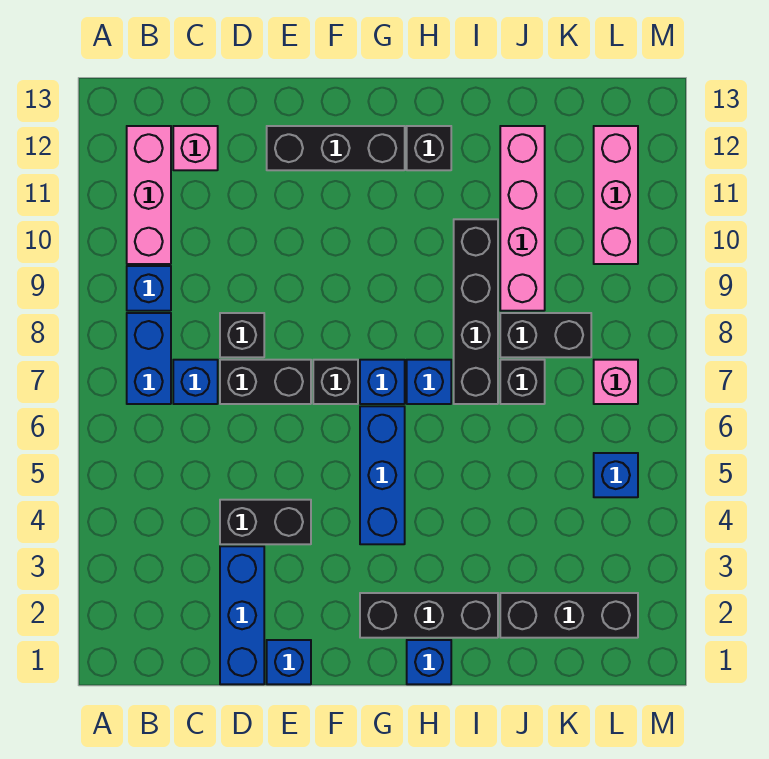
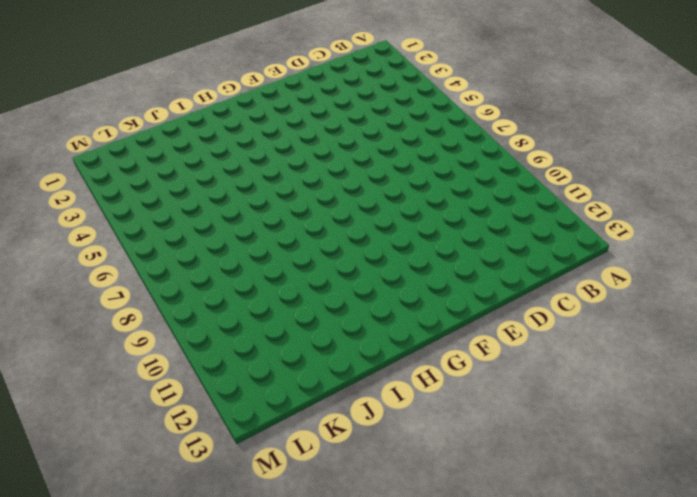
none -> blue 1x2 brick [127,313,171,404]
none -> blue 1x1 brick [127,266,171,311]
none -> pink 1x3 brick [127,126,171,264]

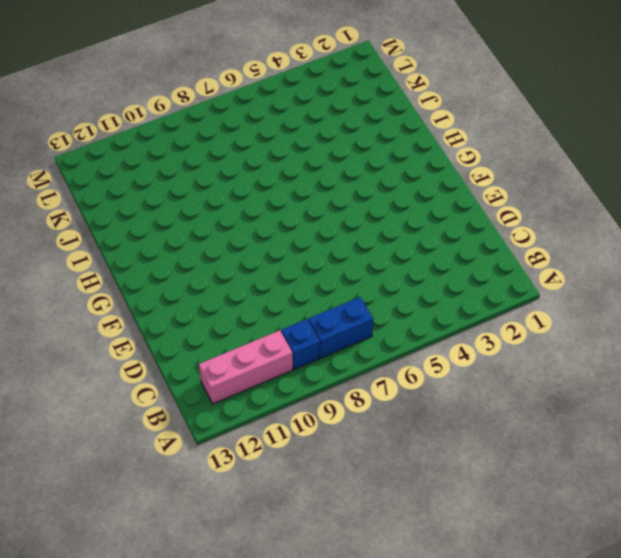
none -> blue 1x1 brick [173,360,218,404]
none -> pink 1x1 brick [173,126,218,170]
none -> blue 1x3 brick [220,546,264,684]

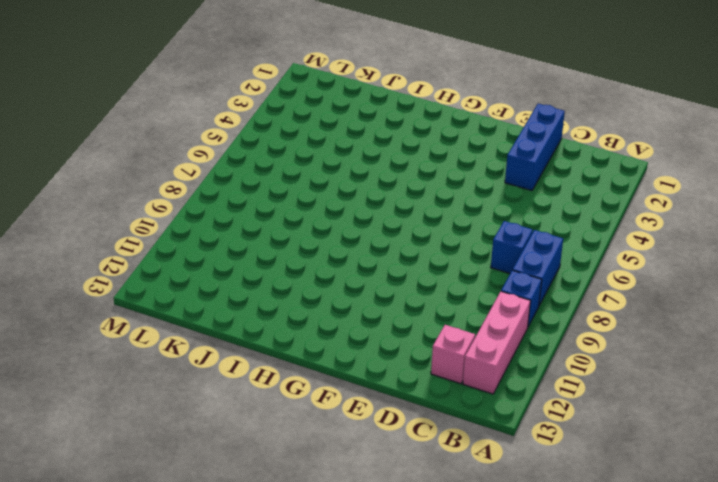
none -> black 1x2 brick [220,500,311,544]
none -> black 1x2 brick [220,360,311,404]
none -> black 1x1 brick [220,313,264,357]

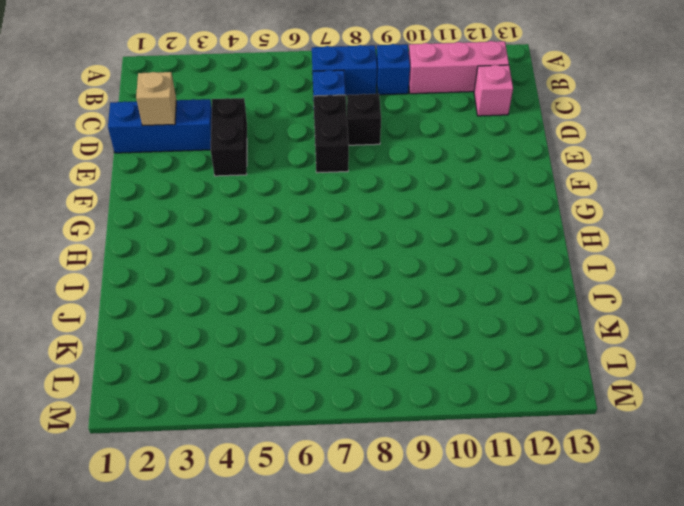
tan 1x1 brick [136,72,176,126] -> none
none -> blue 1x1 brick [267,640,311,684]
none -> black 1x3 brick [267,126,405,170]
none -> black 1x1 brick [313,360,358,404]

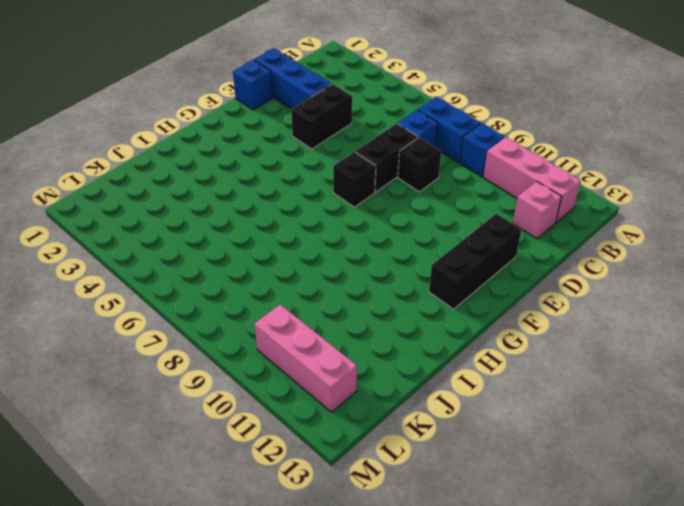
none -> black 1x3 brick [360,593,498,638]
none -> blue 1x3 brick [360,406,405,544]
none -> blue 1x1 brick [360,360,405,404]

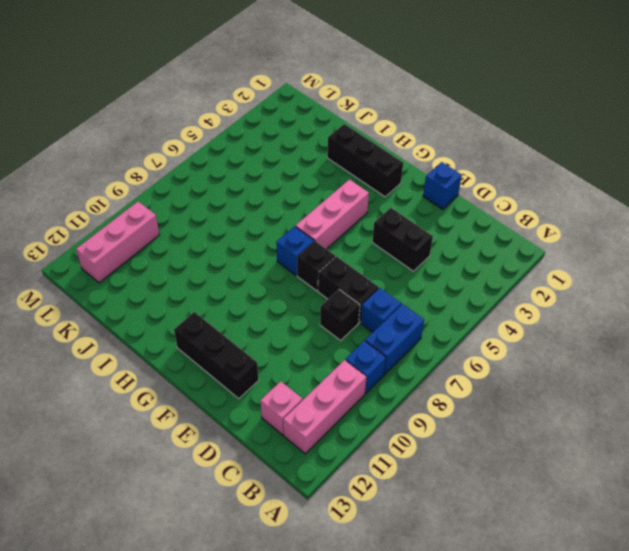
pink 1x3 brick [296,179,369,249] -> blue 1x3 brick [360,406,405,544]
none -> blue 1x3 brick [220,546,264,684]
none -> blue 1x1 brick [407,640,451,684]
none -> blue 1x1 brick [407,360,451,404]

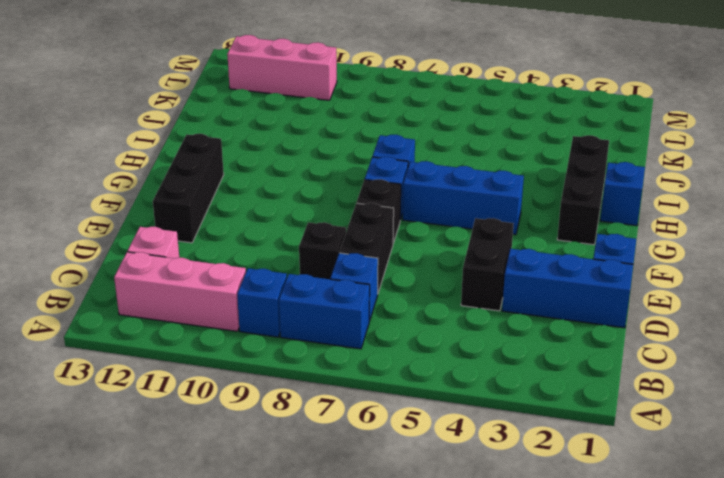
none -> black 1x1 brick [407,126,451,170]
none -> black 1x4 brick [454,219,498,404]
none -> black 1x3 brick [500,593,638,638]

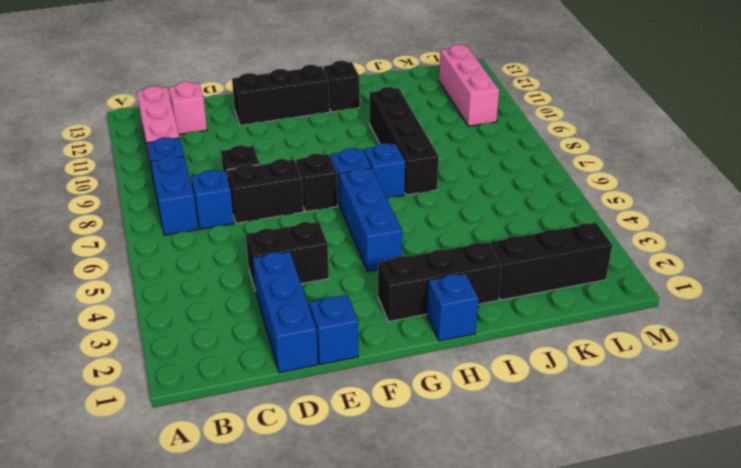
none -> black 1x1 brick [500,360,545,404]
none -> black 1x2 brick [500,313,591,357]
none -> pink 1x4 brick [500,126,545,311]

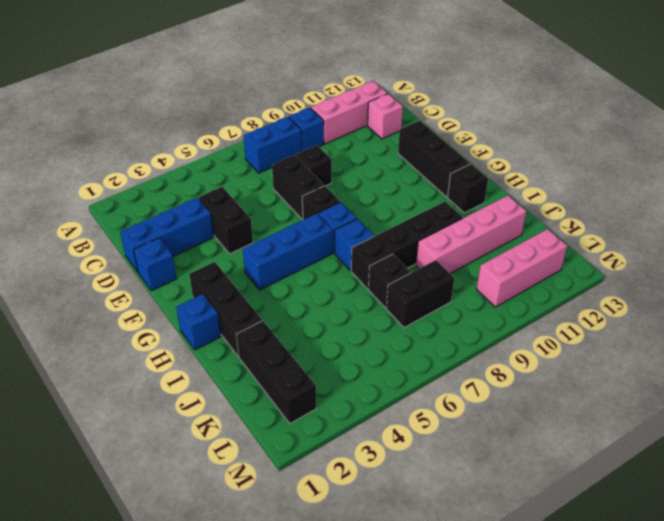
black 1x2 brick [386,260,454,328] -> black 1x2 brick turned to [500,313,591,357]
none -> blue 1x1 brick [173,360,218,404]
none -> blue 1x1 brick [594,453,638,497]
none -> pink 1x1 brick [594,360,638,404]

